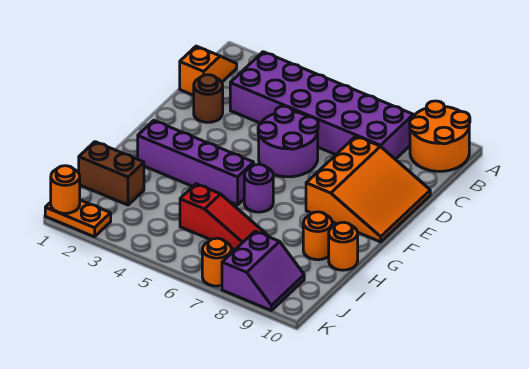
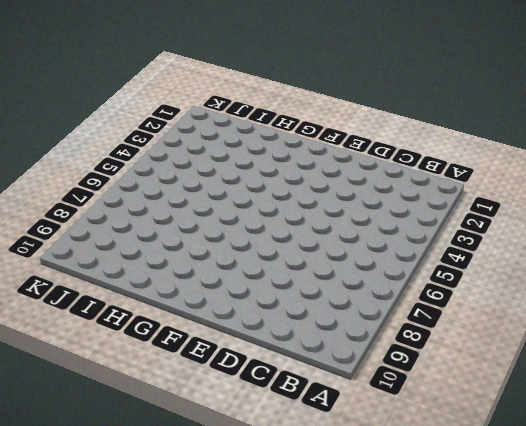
none -> orange 2x2 round brick [410,101,470,171]
none -> orange 1x2 slope [180,46,237,95]
none -> purple 2x6 brick [230,52,413,159]

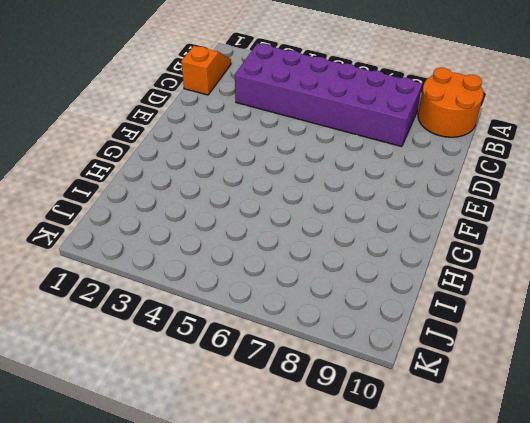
none -> brown 1x1 round brick [194,75,223,122]
none -> purple 2x2 round brick [258,106,318,177]
none -> orange 3x3 slope [306,136,430,242]

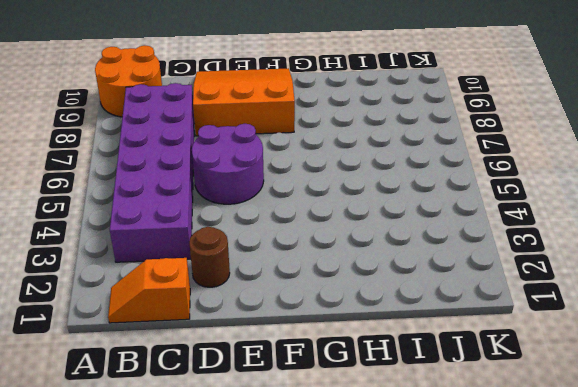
none -> purple 1x4 brick [138,121,254,205]
none -> purple 1x1 round brick [244,164,273,212]
none -> orange 1x1 round brick [303,212,332,260]

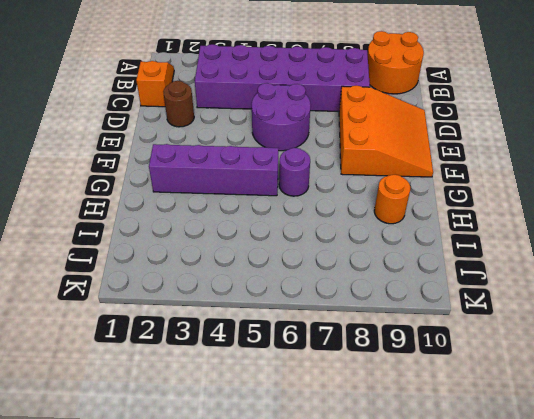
none -> orange 1x1 round brick [329,222,358,270]
none -> brown 1x2 brick [79,142,144,205]
none -> red 1x3 slope [180,184,269,250]

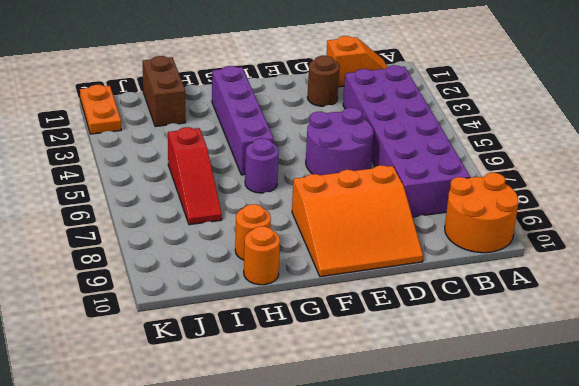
none -> purple 2x2 slope [222,231,304,310]
none -> orange 1x1 round brick [202,238,231,286]
none -> orange 1x1 round brick [51,166,80,213]

